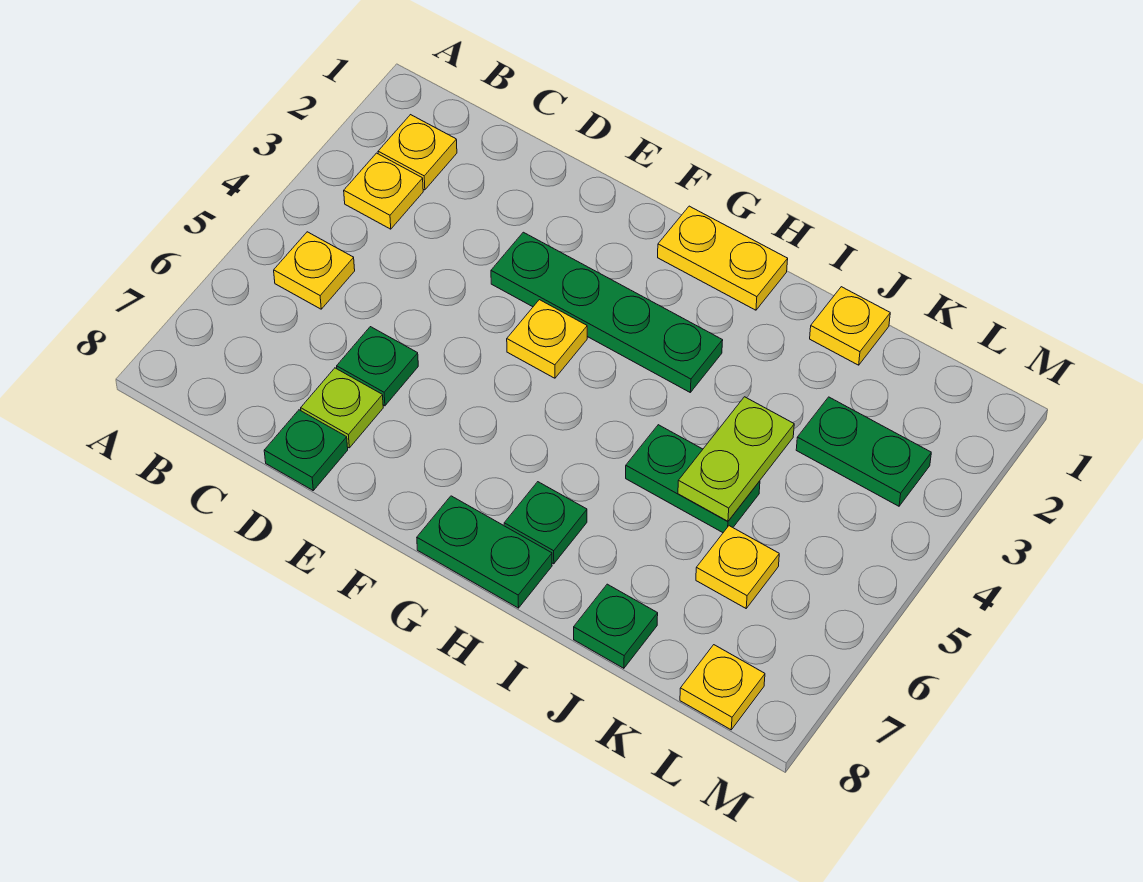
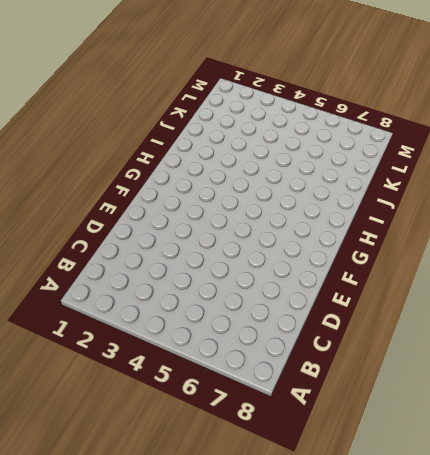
none -> yellow 1x1 plate [378,115,457,190]
none -> yellow 1x1 plate [344,153,423,229]
none -> yellow 1x1 plate [274,232,355,309]

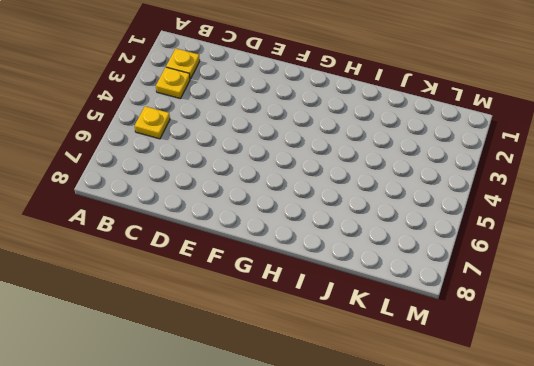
none -> green 1x1 plate [337,327,418,406]
none -> lime 1x1 plate [301,368,383,448]
none -> green 1x1 plate [264,410,348,490]

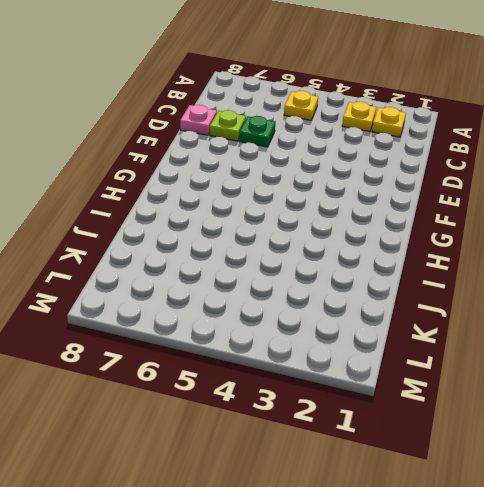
pink 1x1 plate [180,105,217,135] -> green 1x1 plate [264,410,348,490]
none -> green 1x4 plate [491,232,723,392]
none -> yellow 1x1 plate [507,300,587,378]
none -> yellow 1x2 plate [658,206,788,310]

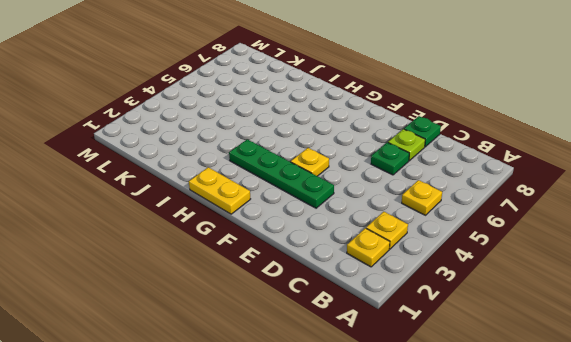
none -> green 1x2 plate [417,496,552,608]
none -> green 1x1 plate [504,482,587,564]
none -> green 1x2 plate [626,425,760,533]

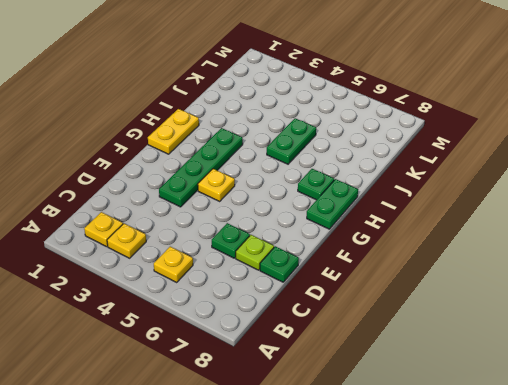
none -> yellow 1x1 plate [810,287,890,365]
none -> green 1x1 plate [574,584,658,668]
none -> green 1x2 plate [796,397,931,506]

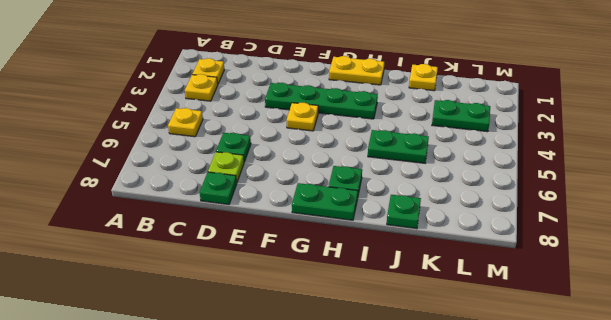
none -> yellow 1x1 plate [696,526,779,608]
none -> yellow 1x1 plate [680,645,765,730]
none -> lime 1x2 plate [678,397,794,521]

